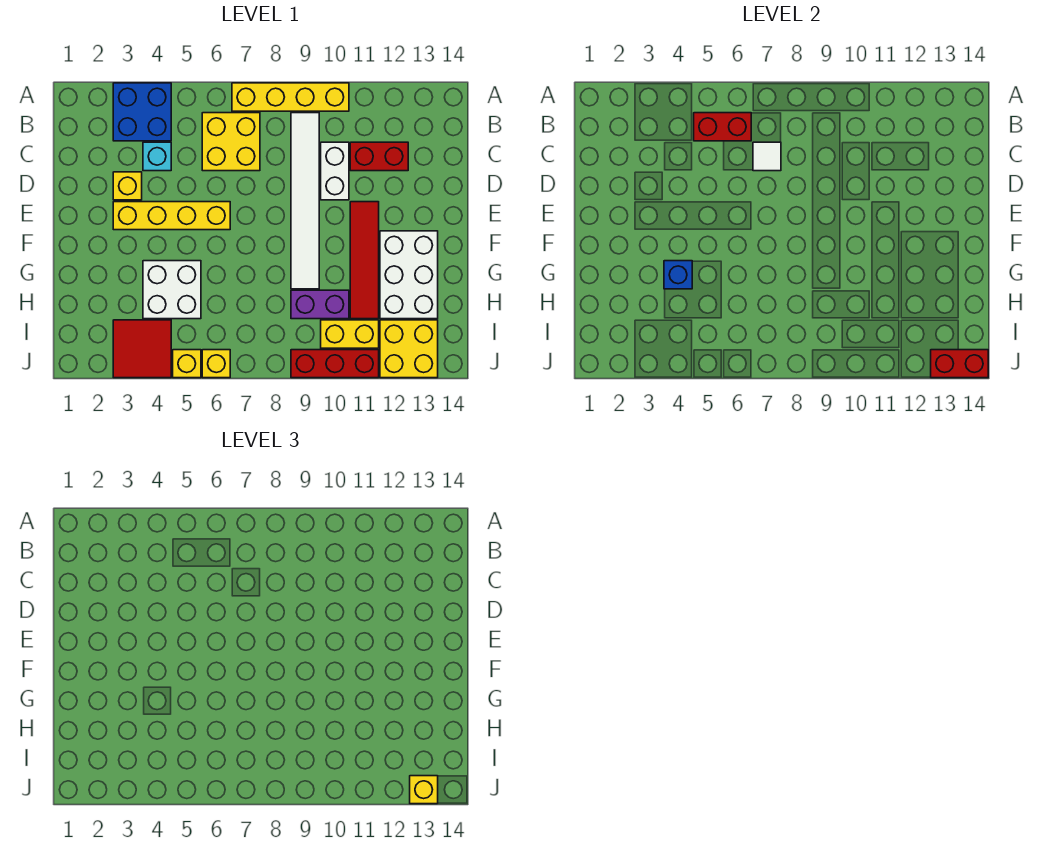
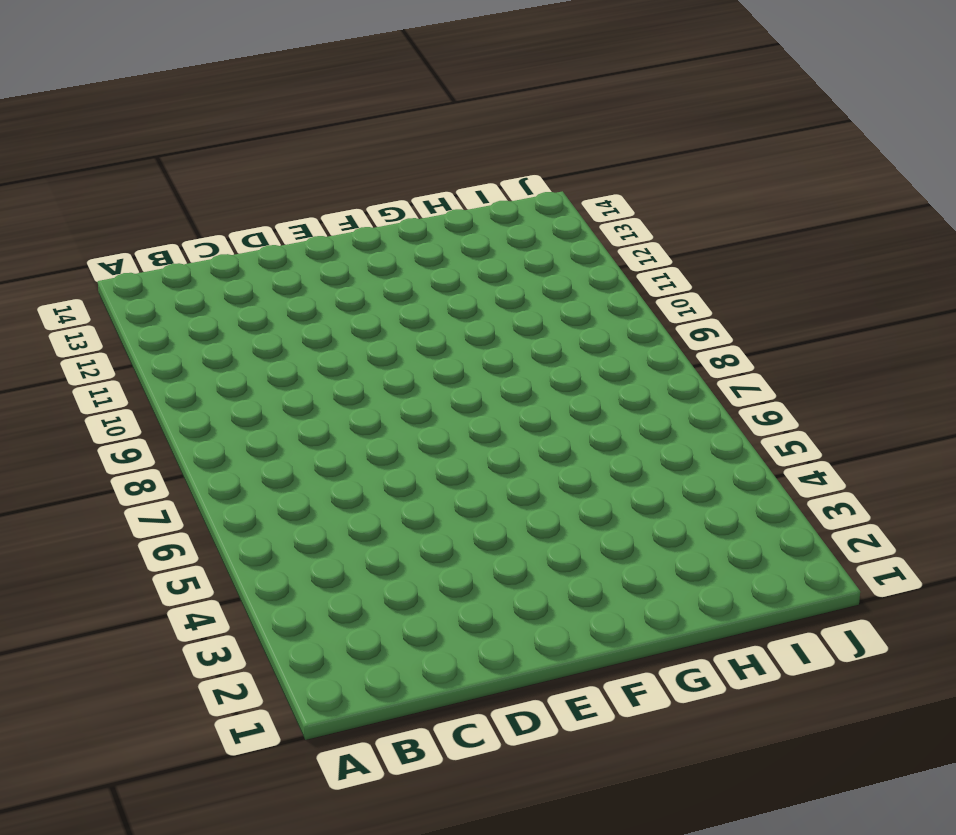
none -> blue 2x2 brick [113,83,171,141]
none -> yellow 1x4 brick [232,83,349,111]
none -> yellow 2x2 brick [202,113,260,171]

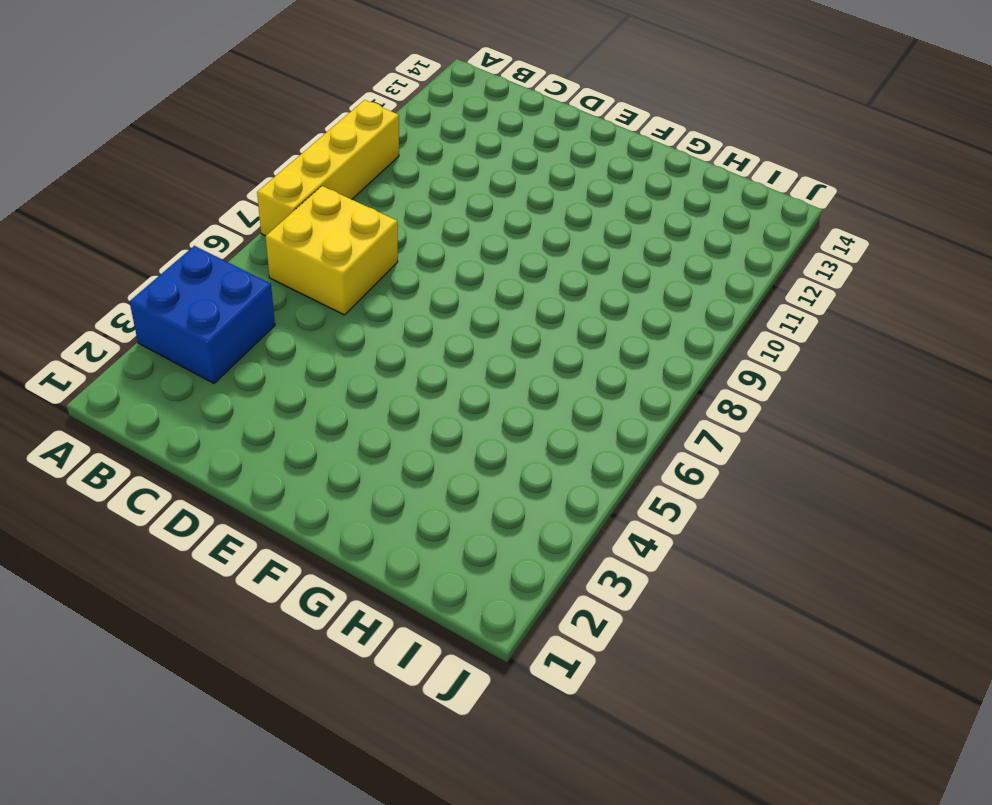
none -> white 1x6 tile [291,113,319,289]
none -> cyan 1x1 brick [143,142,171,171]
none -> white 1x2 brick [321,142,349,200]

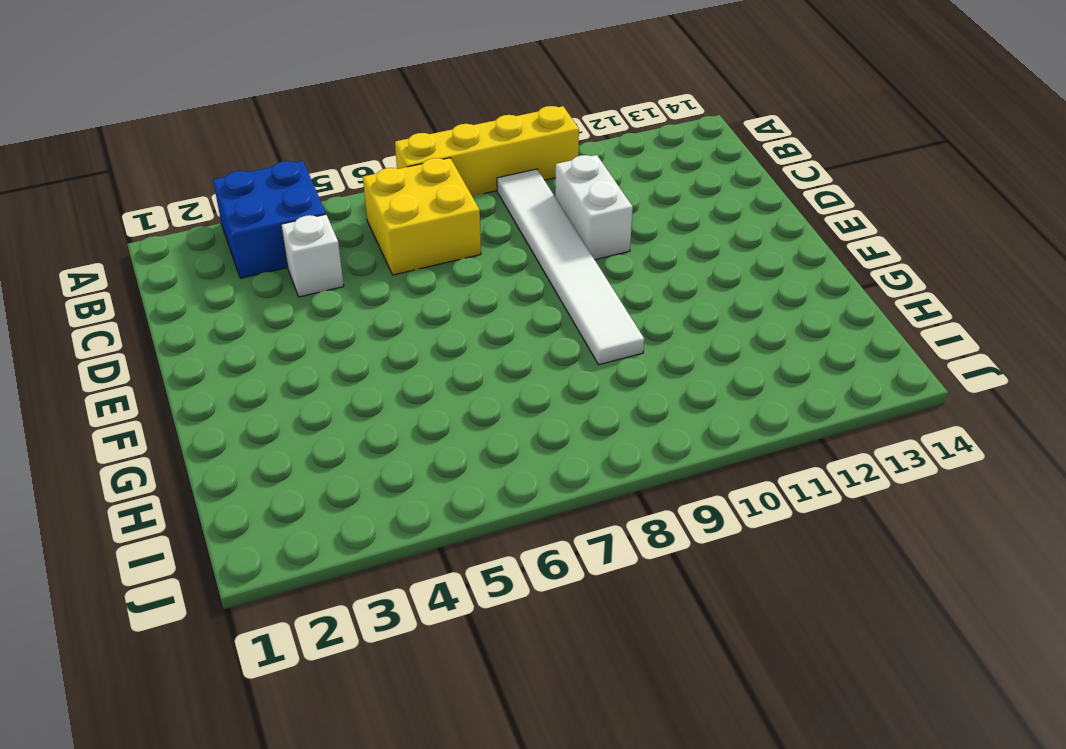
white 1x1 brick [281,214,344,297] -> cyan 1x1 brick [143,142,171,171]
none -> red 1x2 brick [350,142,408,171]
none -> yellow 1x1 brick [113,172,142,200]
none -> yellow 1x4 brick [113,202,230,230]

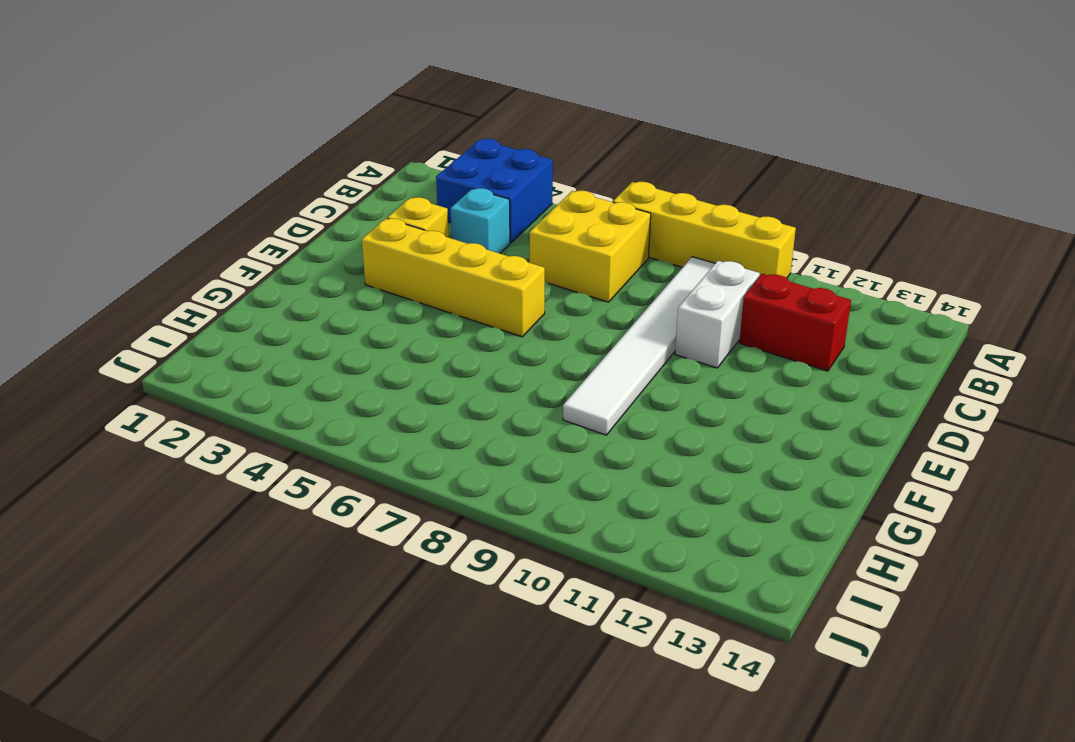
none -> red 1x4 tile [350,202,379,319]
none -> white 2x3 brick [380,231,438,319]
none -> white 2x2 brick [143,261,201,319]

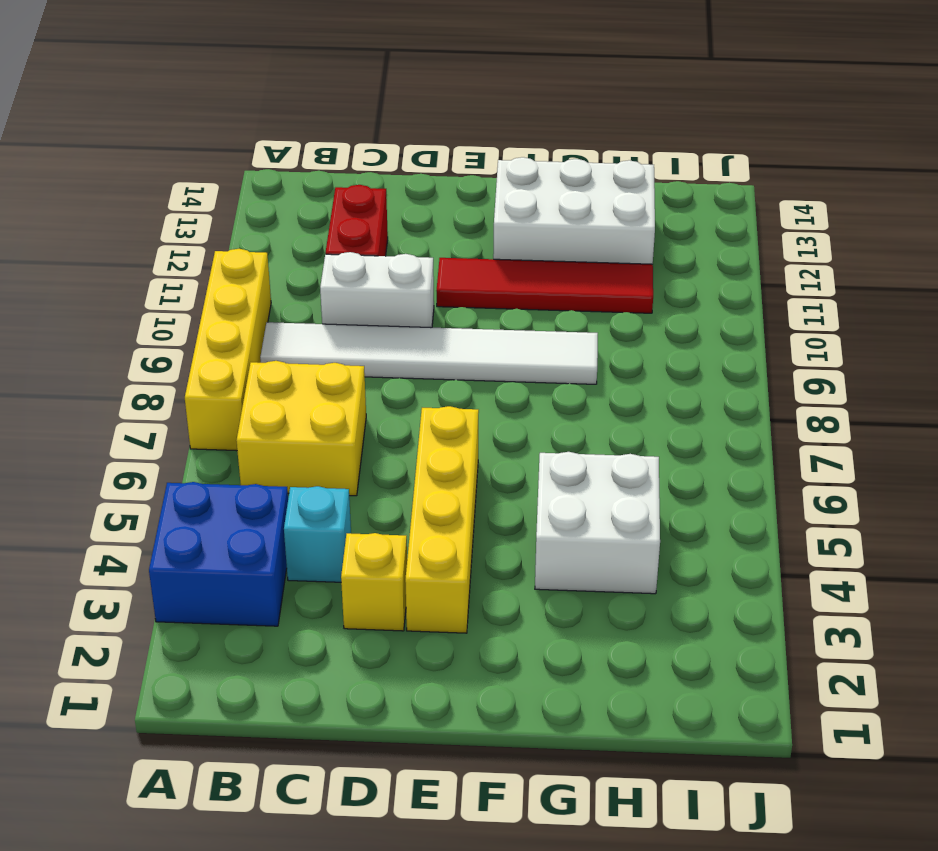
none -> purple 1x2 brick [291,290,349,319]
none -> red 2x2 tile [113,320,171,378]
none -> yellow 1x2 brick [321,320,379,348]

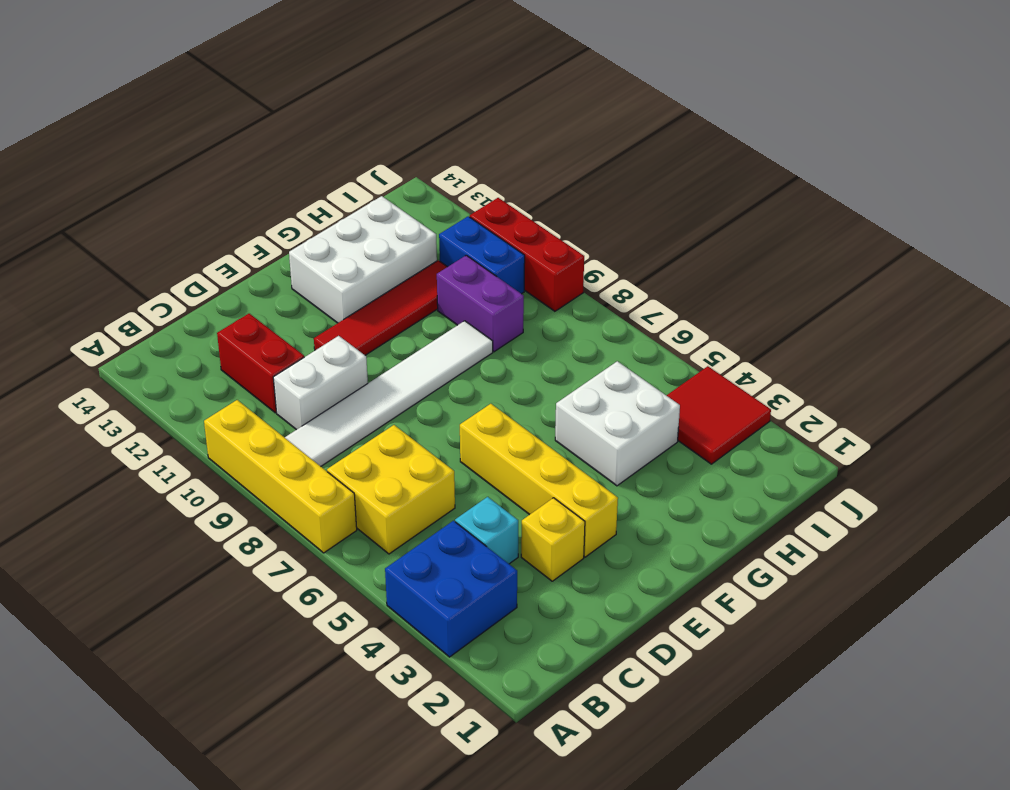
blue 1x2 brick [439,216,525,294] -> yellow 1x2 brick [321,320,379,348]
none -> yellow 2x2 brick [380,320,438,378]
none -> yellow 1x1 brick [173,350,201,378]
none -> yellow 1x1 brick [202,350,230,378]

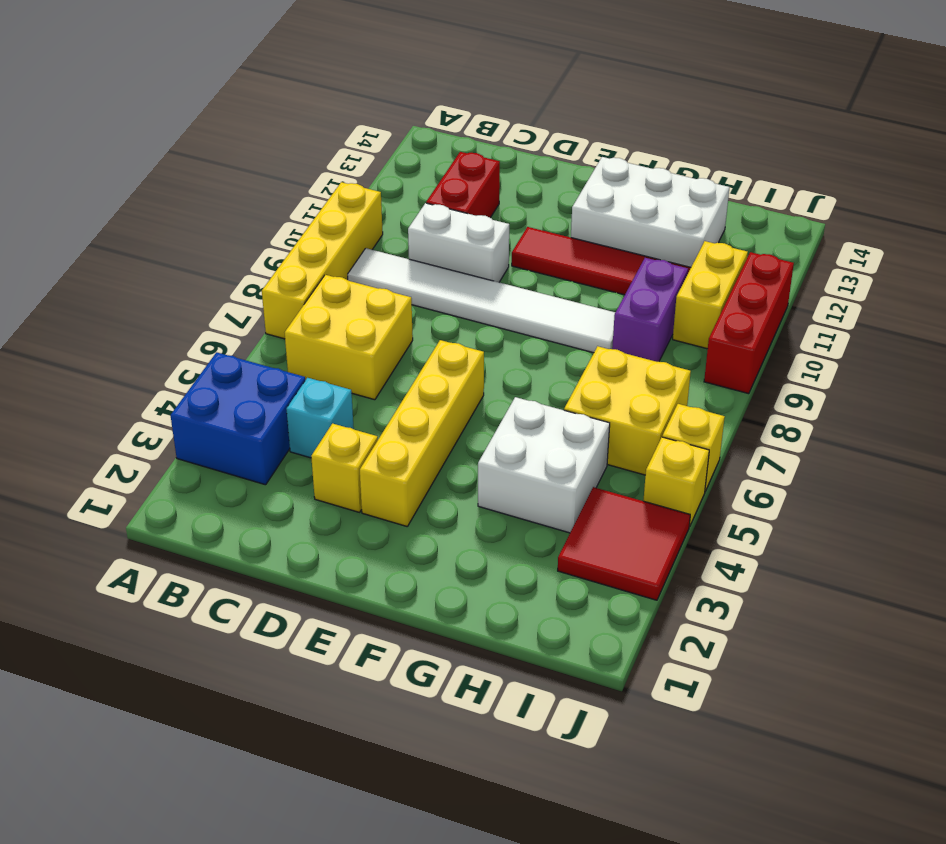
yellow 2x2 brick [564,346,691,475] -> yellow 2x2 brick moved to [380,320,438,378]
none -> red 1x2 brick [694,113,751,141]
none -> white 1x1 tile [753,142,781,171]
none -> blue 1x1 brick [664,261,692,289]

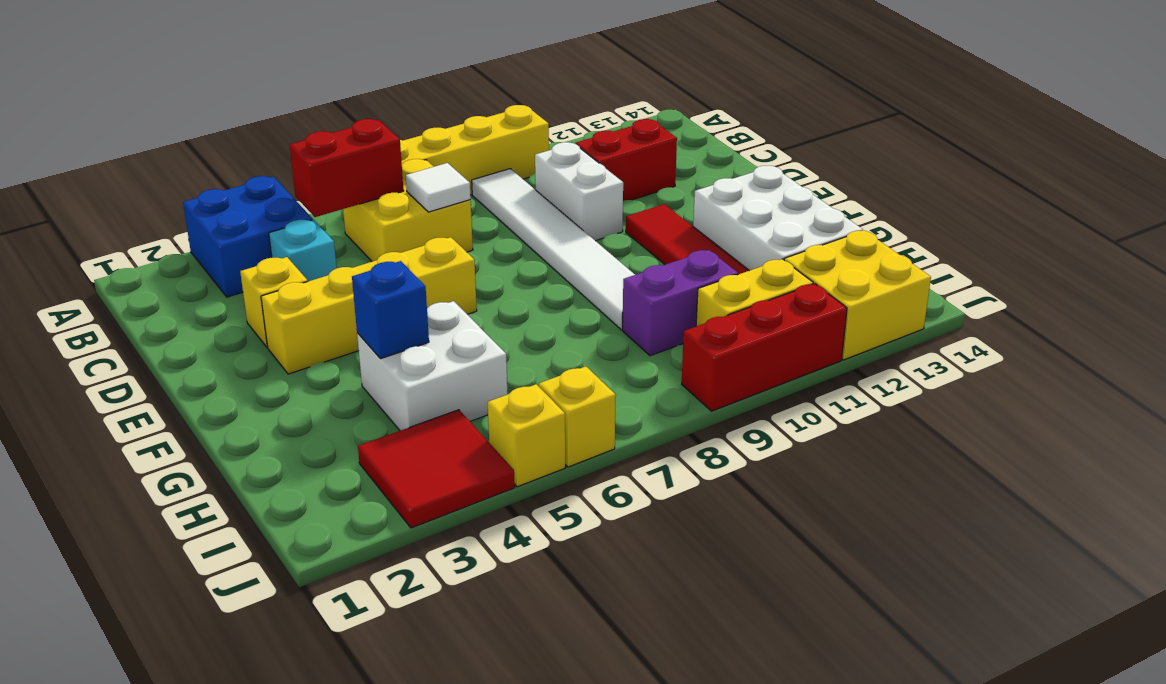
none -> red 1x2 brick [931,350,988,378]
none -> yellow 1x1 brick [410,776,438,804]

